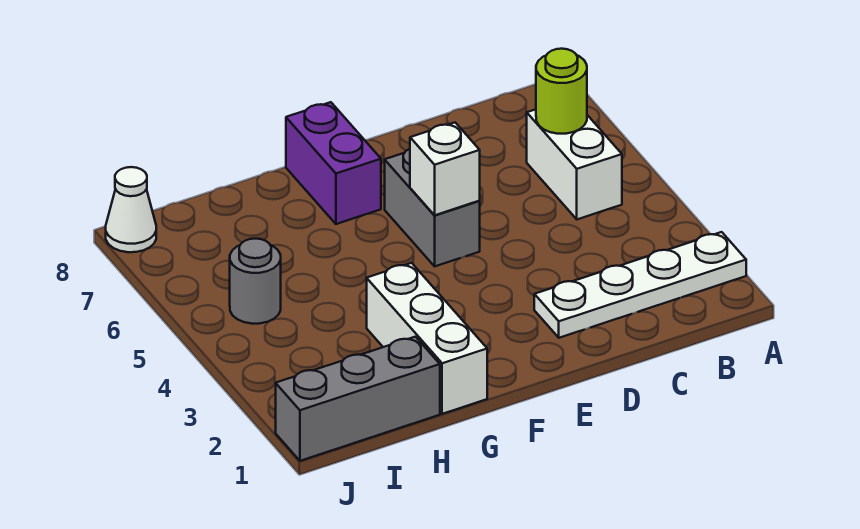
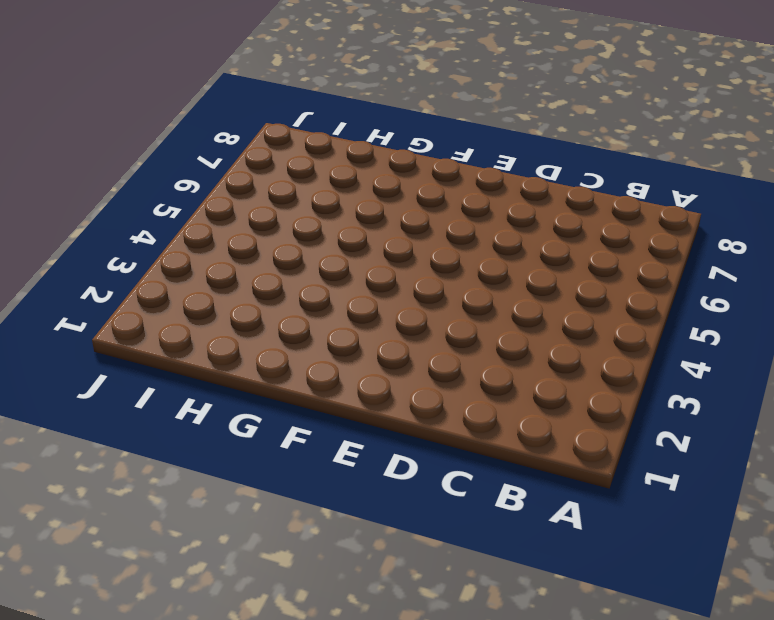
none -> white 1x4 plate [534,232,746,338]
none -> white 1x2 brick [527,109,622,219]

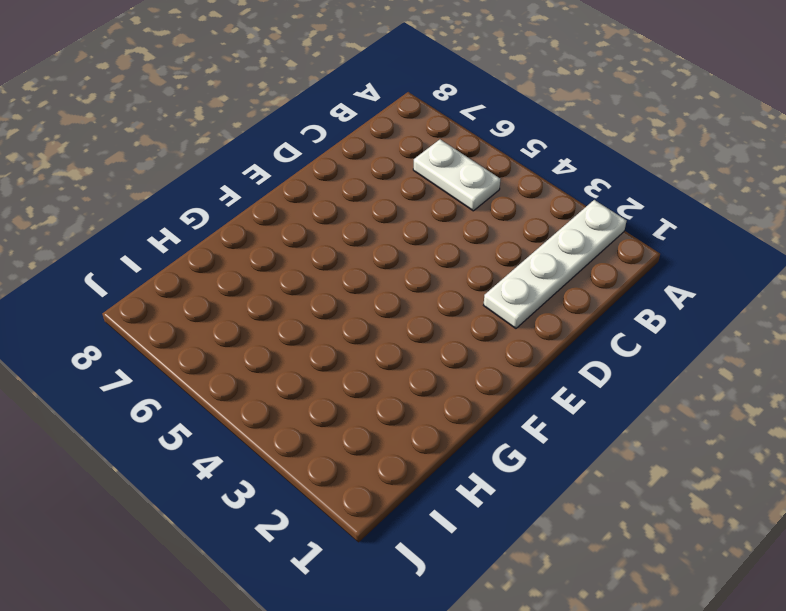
white 1x2 plate [413,139,500,211] -> white 1x2 brick [527,109,622,219]
none -> grey 1x2 brick [385,149,480,266]
none -> purple 1x2 brick [286,102,381,224]

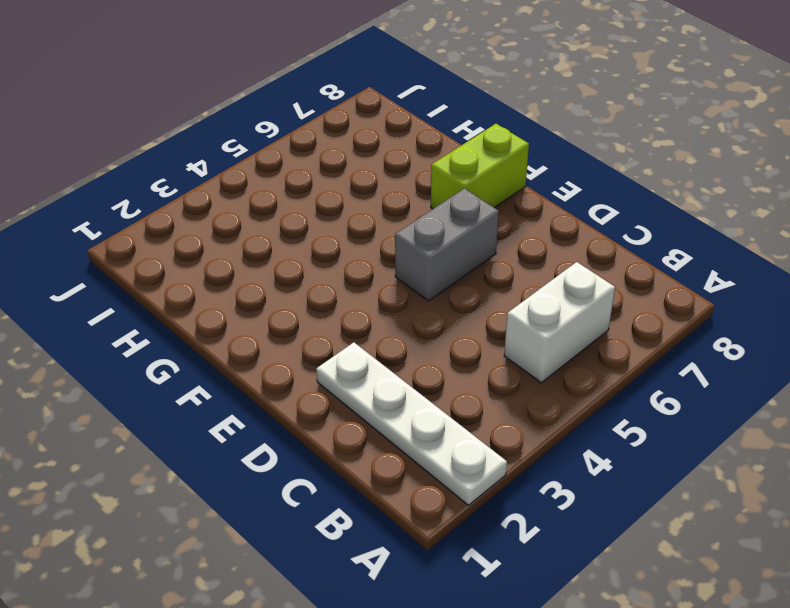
lime 1x2 brick [431,124,529,209] -> purple 1x2 brick [286,102,381,224]
none -> white 1x3 brick [367,263,487,414]
none -> grey 1x3 brick [276,337,440,461]

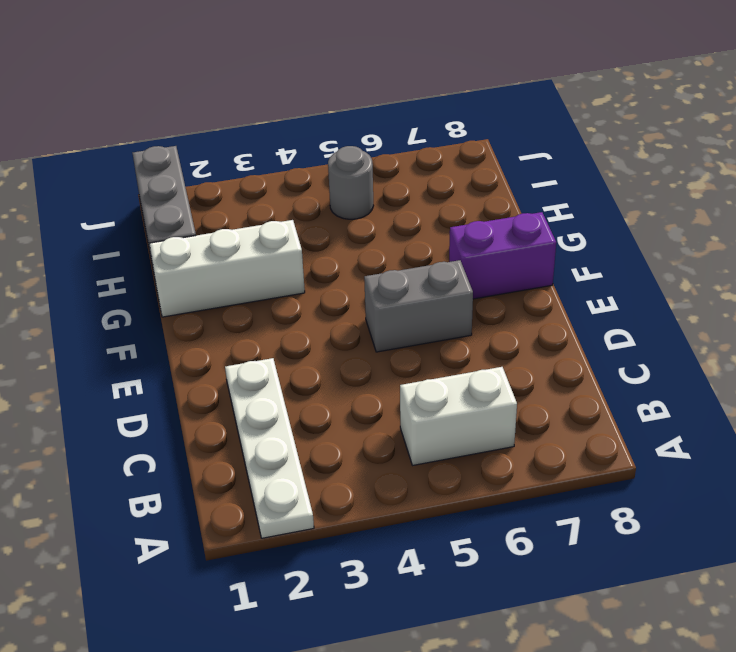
none -> white 1x1 cone [106,167,156,252]
none -> lime 1x1 round brick [536,49,587,134]

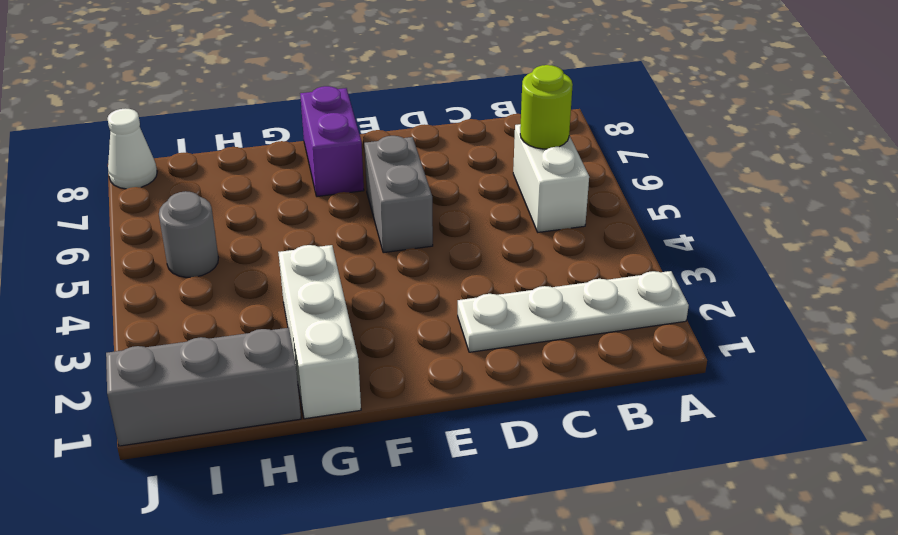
none -> white 1x1 brick [410,123,480,215]

